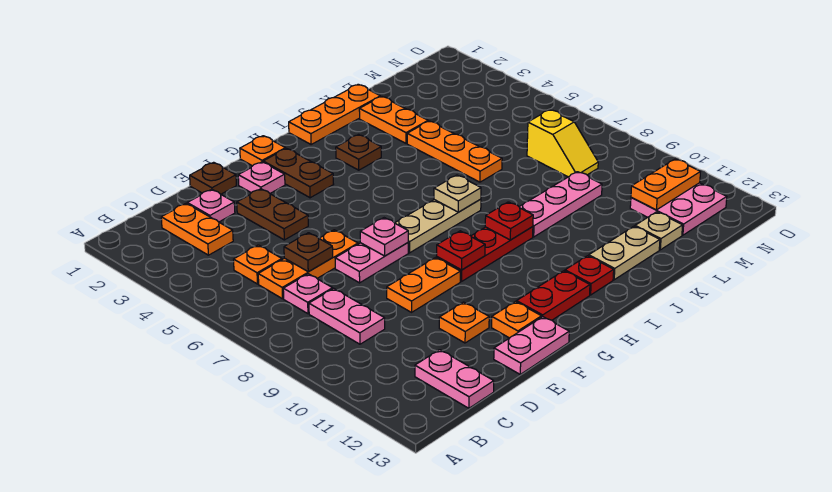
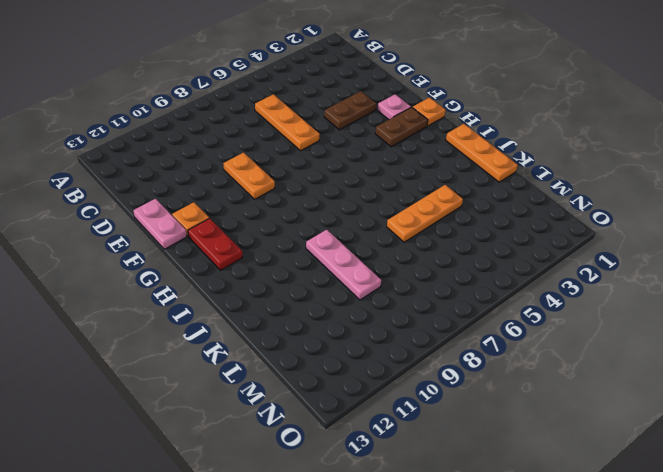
none -> orange 1x2 plate [161,203,233,255]
none -> orange 1x1 plate [234,245,282,284]
none -> pink 1x1 plate [283,274,333,314]
none -> pink 1x2 plate [309,289,385,344]

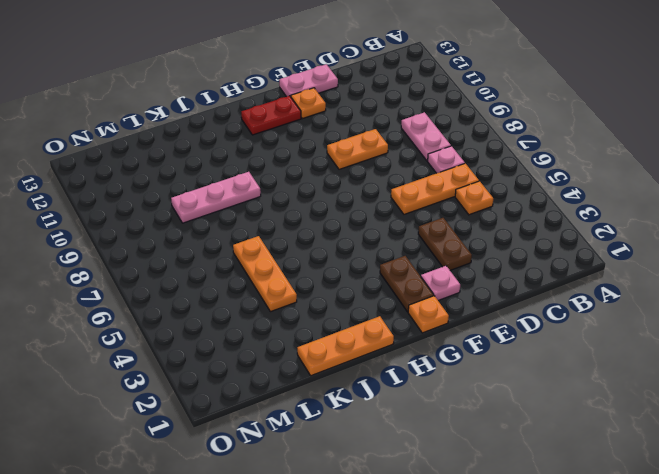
none -> orange 1x2 plate [161,203,233,255]
none -> pink 1x2 plate [415,350,494,408]
none -> pink 1x1 plate [187,189,235,222]
none -> brown 1x1 plate [190,162,236,194]

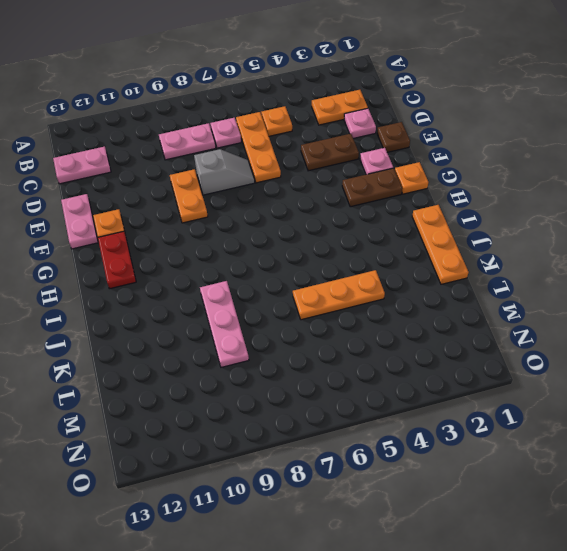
grey 1x2 slope [194,149,255,195] -> pink 1x2 plate [335,243,408,283]
none -> orange 1x1 plate [439,302,489,343]
none -> tan 1x3 plate [395,199,481,253]
none -> red 1x3 plate [437,227,533,282]
none -> brown 1x1 plate [336,135,381,170]

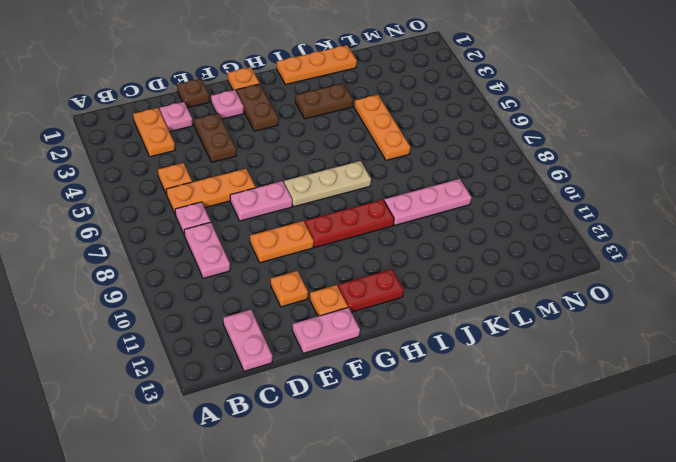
brown 1x2 plate [295,84,353,119] -> brown 1x1 plate [336,135,381,170]
none -> red 1x1 plate [565,256,614,295]
none -> tan 1x2 plate [589,226,660,280]
none -> orange 1x2 plate [359,96,428,143]
none -> tan 1x1 plate [635,212,683,250]

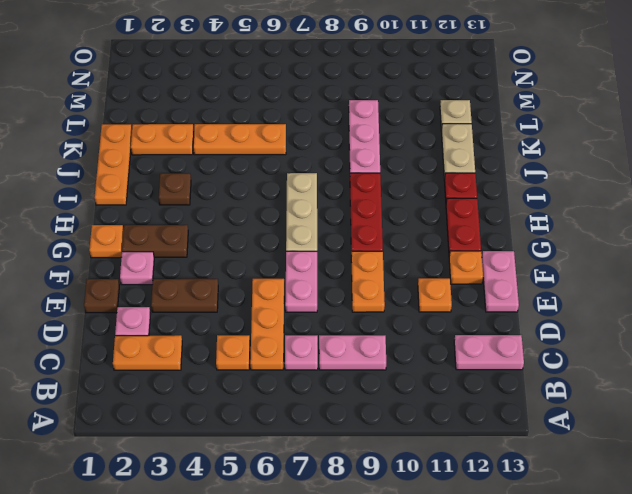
none -> yellow 1x2 slope [527,110,598,177]
none -> pink 2x2 plate [630,183,727,235]
none -> brown 1x1 plate [284,233,333,272]
none -> pink 1x1 plate [360,218,408,256]

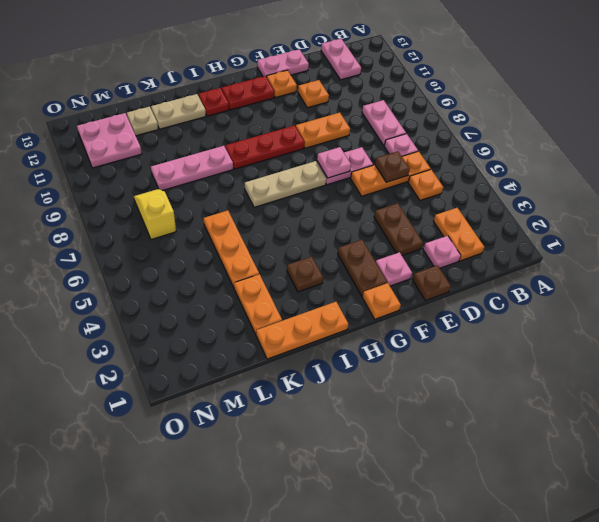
none -> red 1x1 plate [437,231,485,270]
none -> tan 1x1 plate [434,175,481,212]
none -> red 1x1 plate [485,202,533,240]
none -> orange 1x2 plate [631,159,700,210]

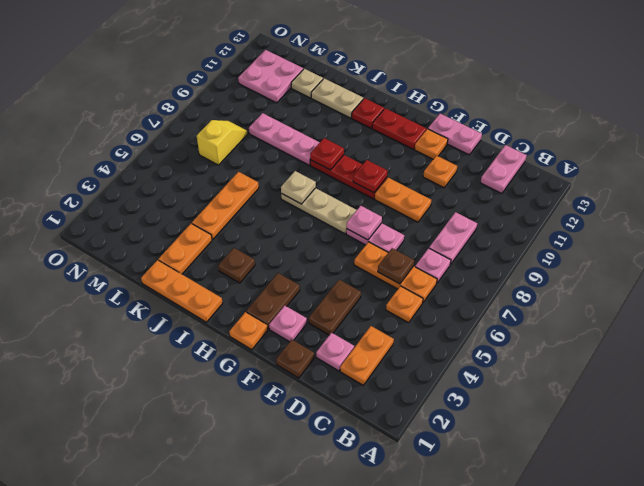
none -> orange 1x2 plate [631,159,700,210]

